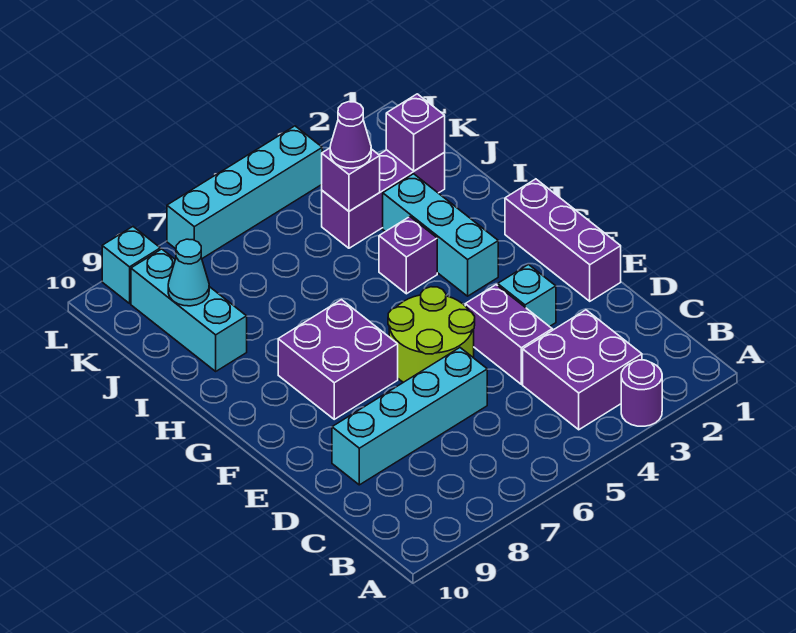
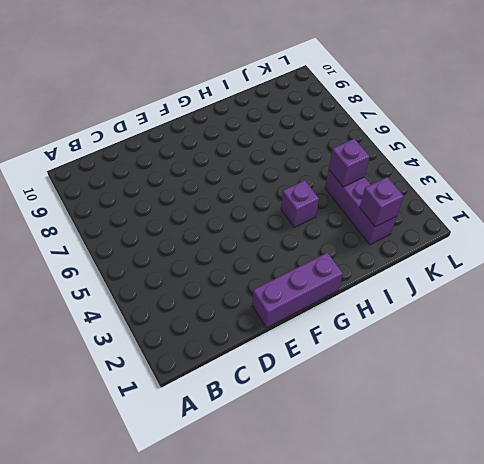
none -> purple 1x1 round brick [621,360,662,426]
none -> purple 2x2 brick [523,310,642,430]
none -> purple 1x2 brick [465,285,552,384]

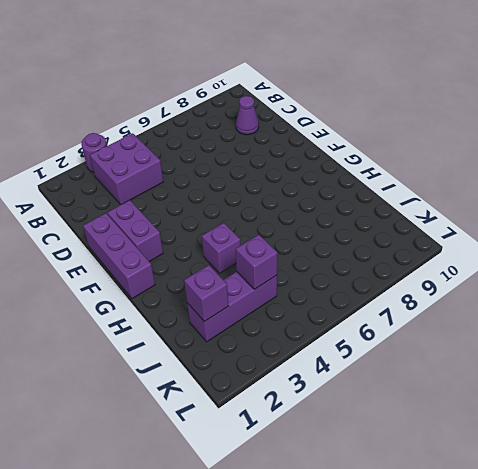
purple 1x1 cone [236,96,259,135] -> purple 1x1 cone moved to [330,102,371,168]
purple 1x2 brick [108,200,163,262] -> purple 1x2 brick moved to [465,285,552,384]
none -> cyan 1x4 brick [332,348,487,485]
none -> cyan 1x1 brick [498,265,556,327]
none -> lime 2x2 round brick [388,287,475,382]

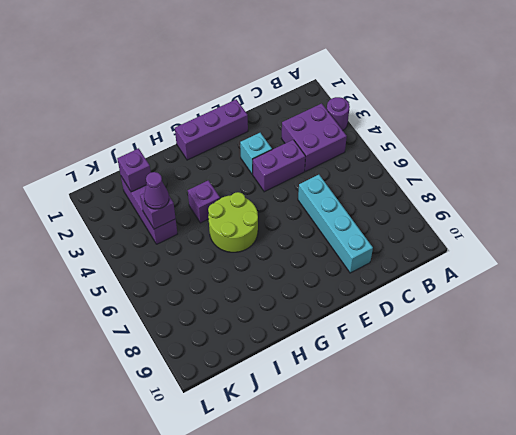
lime 2x2 round brick [208,192,258,252] -> lime 2x2 round brick moved to [388,287,475,382]
none -> purple 2x2 brick [278,300,398,419]
none -> cyan 1x3 brick [383,174,498,296]
none -> cyan 1x3 brick [131,249,247,371]

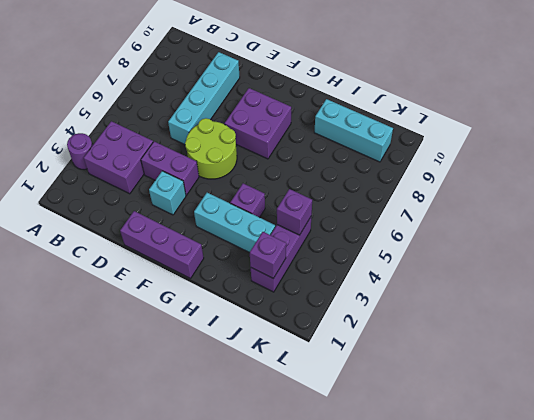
none -> cyan 1x4 brick [167,126,322,258]
none -> cyan 1x1 brick [102,227,160,303]
none -> cyan 1x1 cone [168,239,209,306]

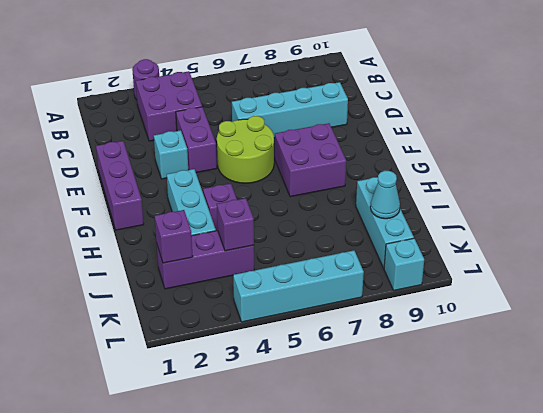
none -> purple 1x1 cone [330,102,371,168]

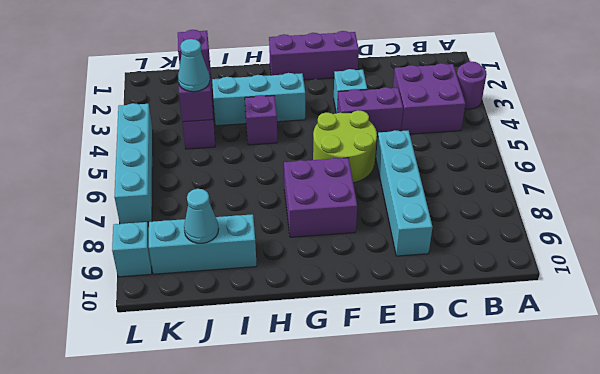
cyan 1x1 cone [178,39,210,92] -> purple 1x1 cone [330,102,371,168]

